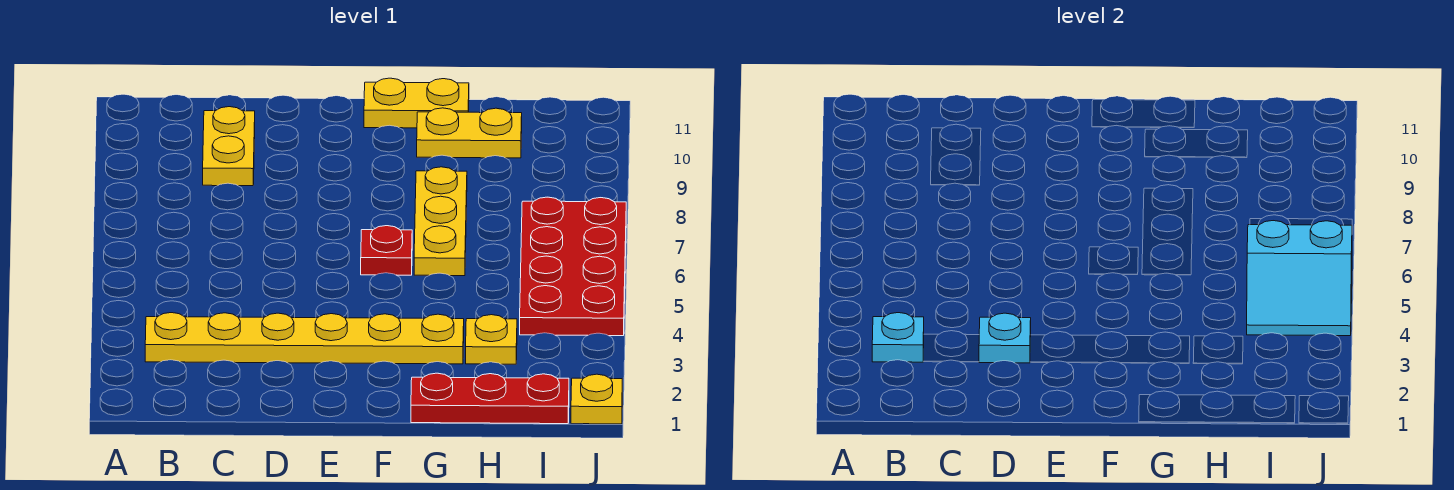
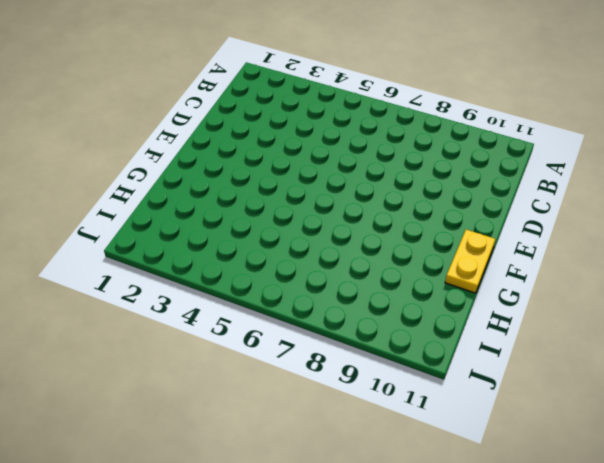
none -> yellow 1x6 plate [145,313,464,364]
none -> yellow 1x2 plate [203,107,255,186]
none -> red 1x1 plate [361,226,412,275]

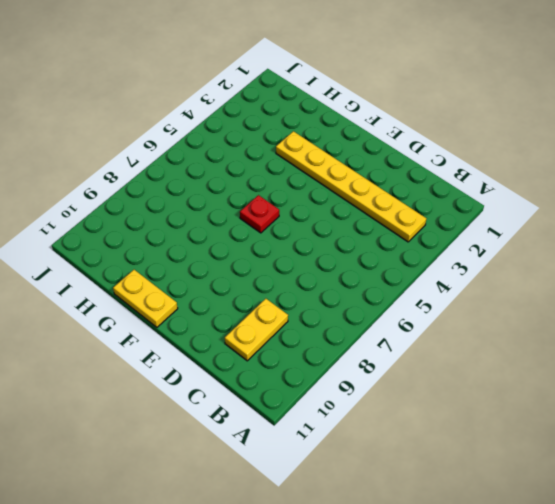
none -> red 1x3 plate [411,373,569,424]
none -> yellow 1x3 plate [414,167,467,276]
none -> yellow 1x2 plate [417,108,522,158]

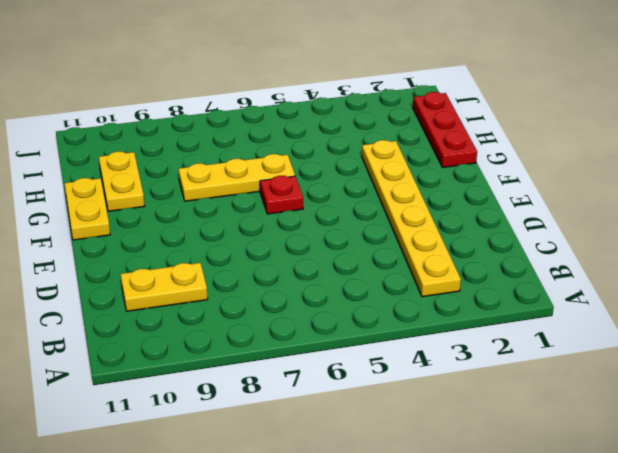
none -> yellow 1x1 plate [466,315,517,364]
none -> red 2x4 plate [520,197,626,336]
none -> yellow 1x1 plate [571,374,622,424]

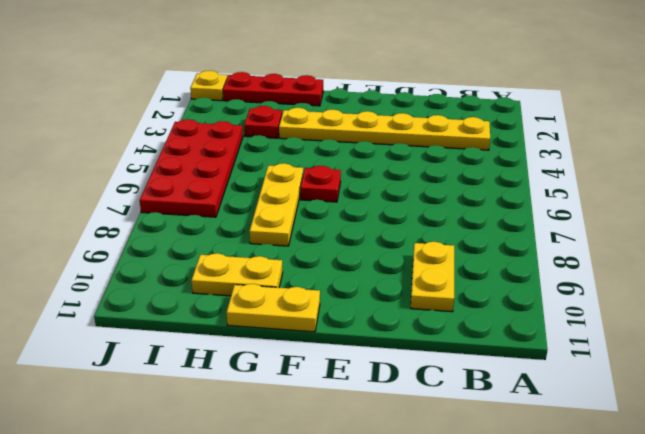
red 1x1 plate [244,106,282,138] -> yellow 1x1 plate [466,315,517,364]
none -> cyan 1x1 plate [872,313,924,362]
none -> cyan 1x1 plate [979,313,1031,363]
none -> cyan 2x2 slope [1247,221,1352,336]

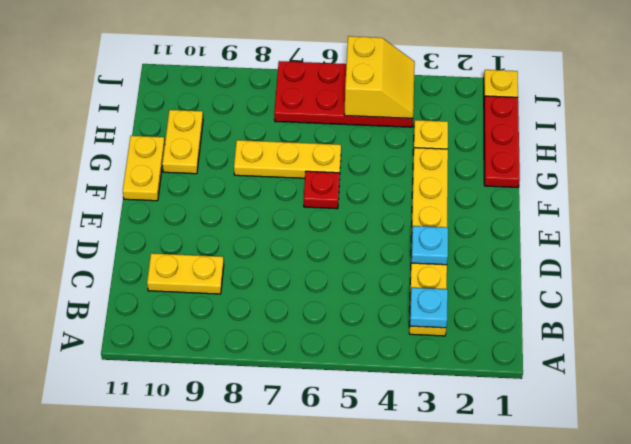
yellow 2x2 slope [344,36,415,118] -> cyan 2x2 slope [1247,221,1352,336]

